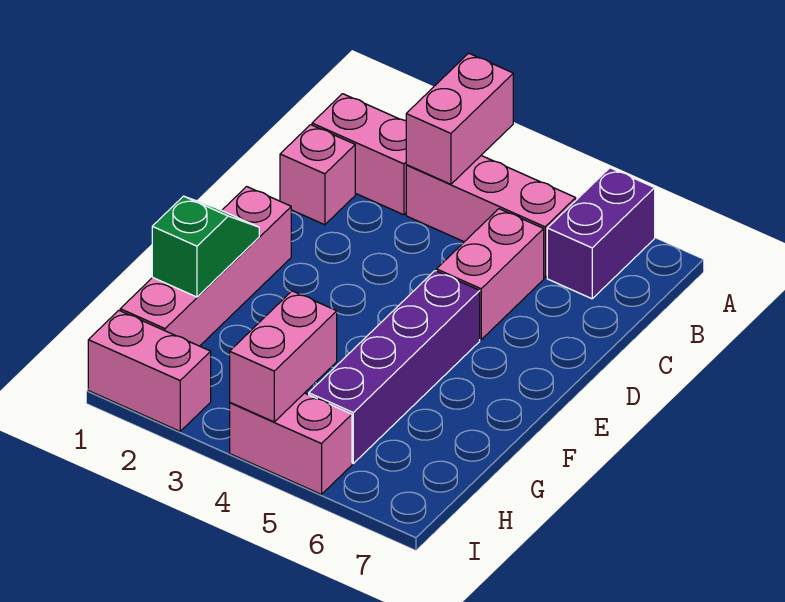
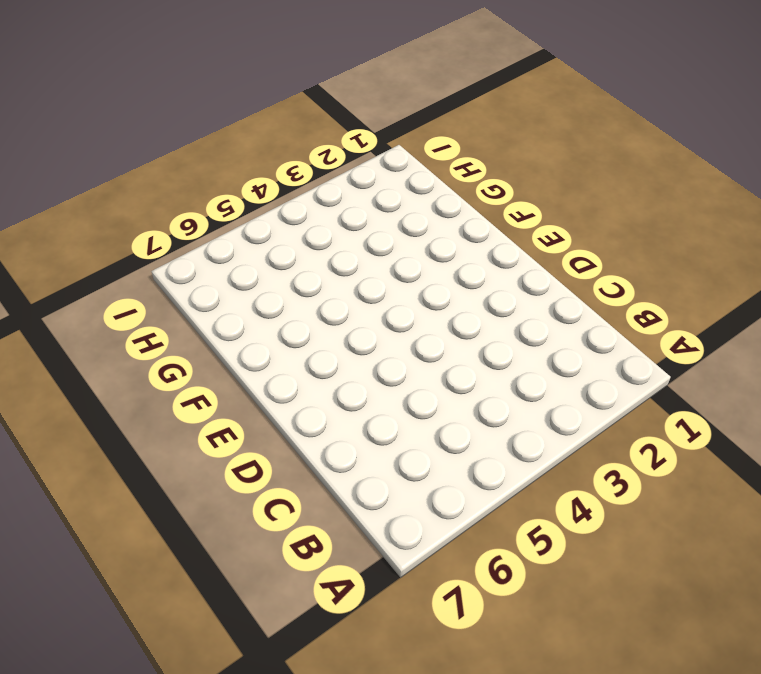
none -> purple 1x2 brick [547,168,655,299]
none -> pink 1x2 brick [312,94,406,215]
none -> pink 1x3 brick [406,156,576,278]

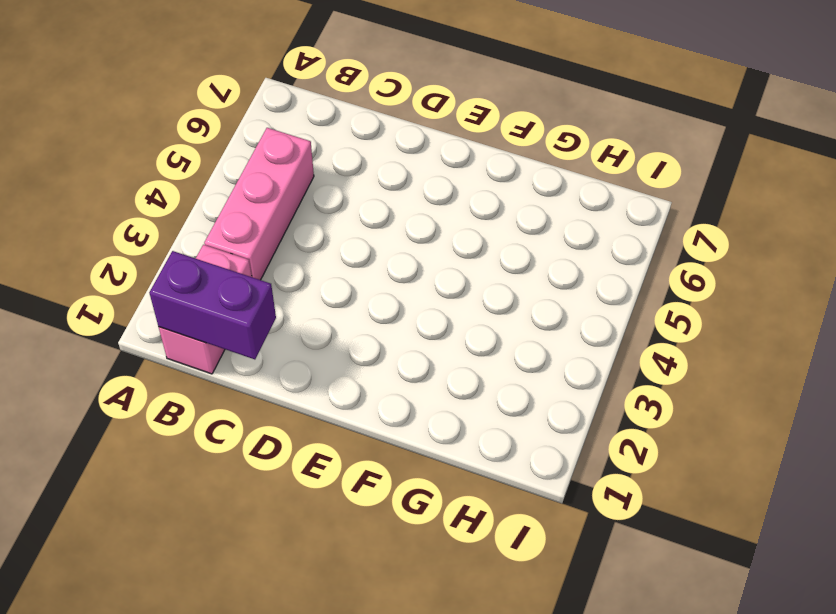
purple 1x2 brick [149,251,276,359] -> purple 1x2 brick moved to [547,168,655,299]
none -> pink 1x1 brick [280,125,355,225]
none -> pink 1x2 brick [436,209,544,340]
none -> pink 1x4 brick [120,187,291,346]

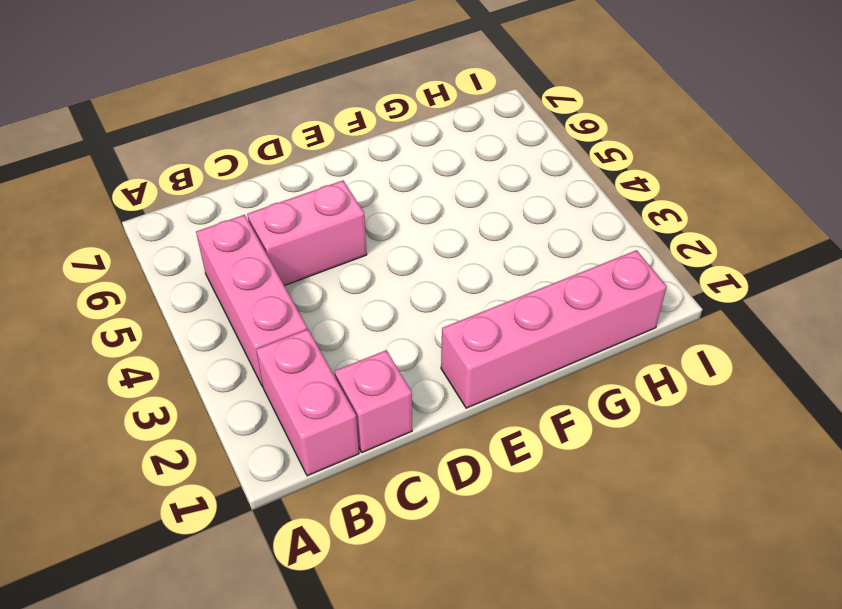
none -> purple 1x2 brick [547,168,655,299]
none -> purple 1x4 brick [309,271,480,463]
none -> pink 1x2 brick [88,310,211,431]

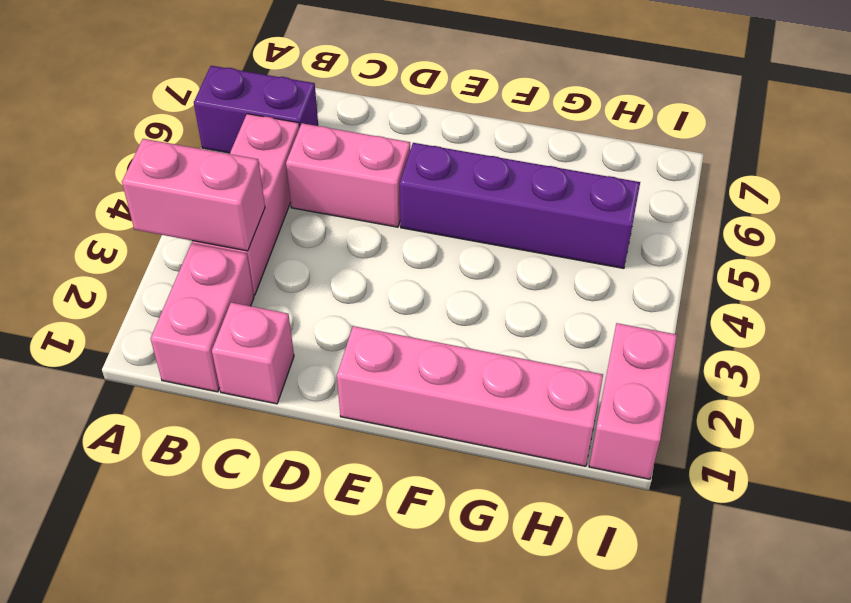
none -> pink 1x2 brick [230,393,352,494]
none -> green 1x2 slope [152,196,259,297]
none -> pink 1x2 brick [230,291,337,422]

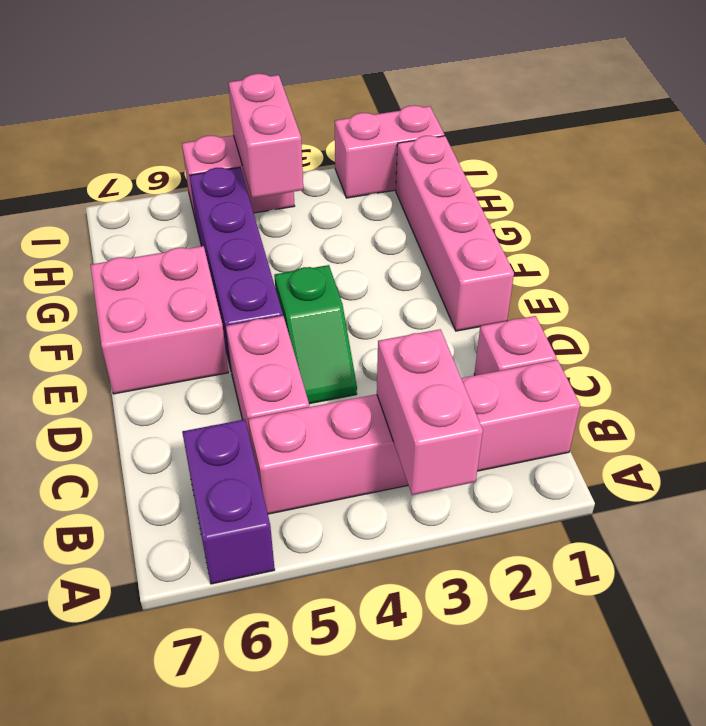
green 1x2 slope [274,265,357,404] -> green 1x2 slope moved to [152,196,259,297]
pink 2x2 brick [91,246,228,394] -> none

